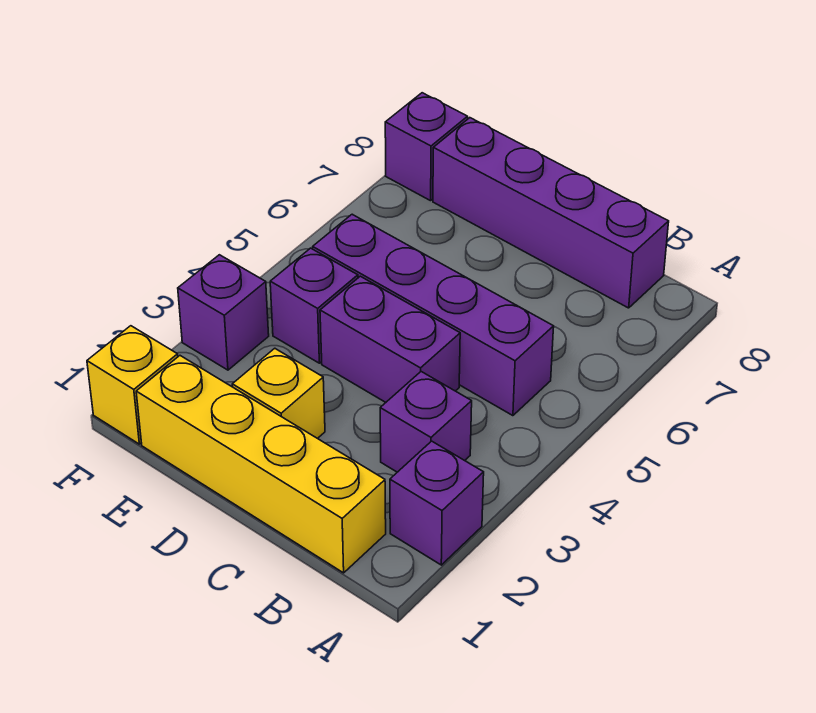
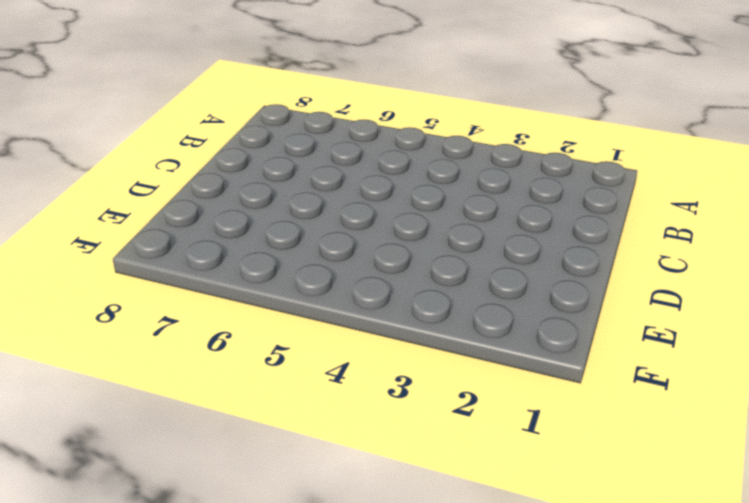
none -> purple 1x1 brick [390,441,484,565]
none -> yellow 1x4 brick [136,356,386,573]

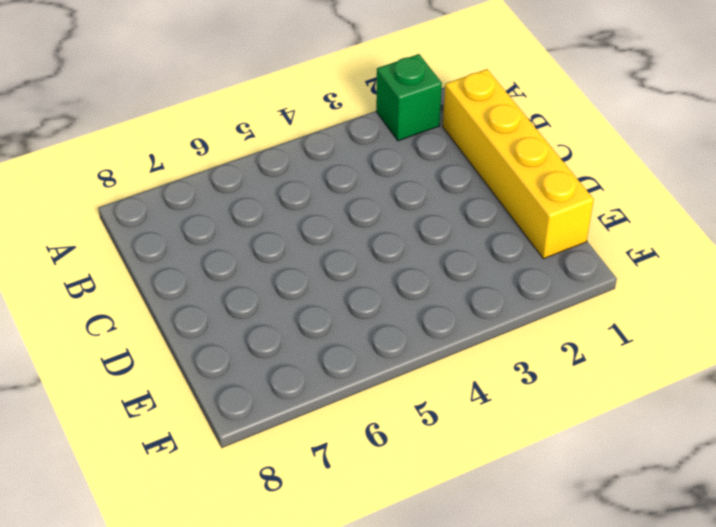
green 1x1 brick [376,54,442,141] -> purple 1x1 brick [390,441,484,565]
none -> purple 1x1 brick [380,372,472,472]
none -> purple 1x4 brick [313,214,554,416]

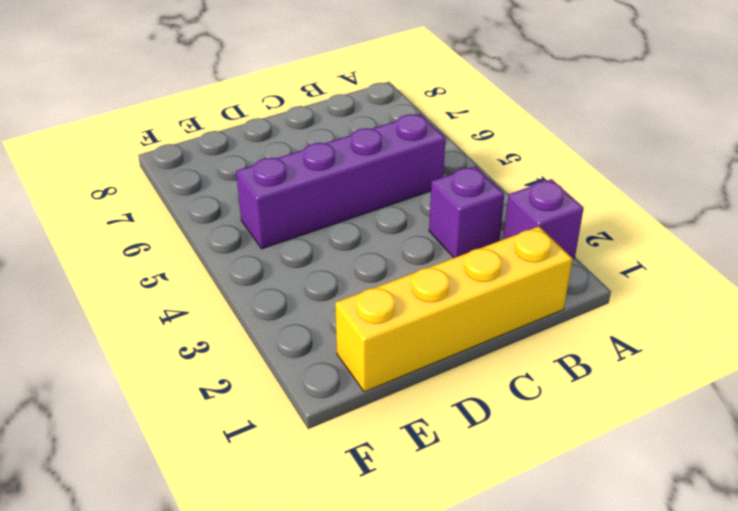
none -> purple 1x4 brick [433,118,669,308]
none -> purple 1x2 brick [320,276,460,402]

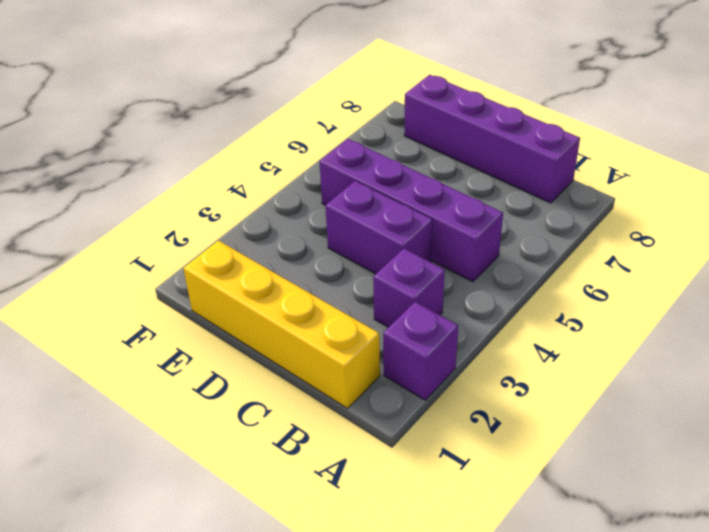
none -> yellow 1x1 brick [232,348,325,439]
none -> purple 1x1 brick [270,248,358,363]

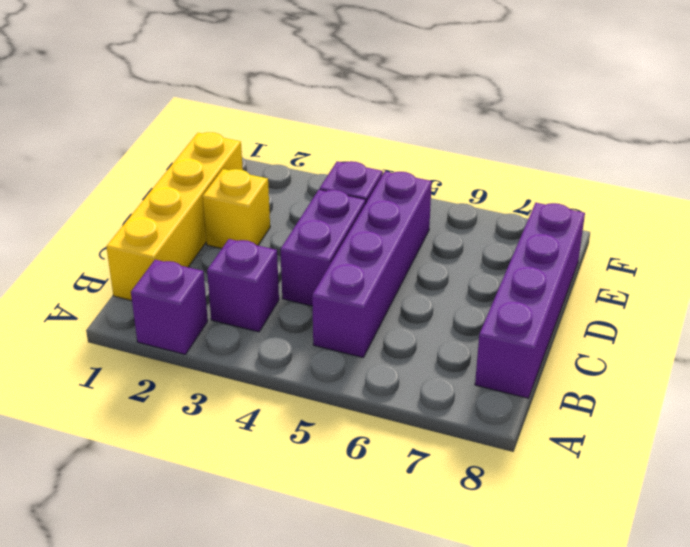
none -> yellow 1x1 brick [87,326,178,444]
none -> purple 1x1 brick [178,255,269,370]

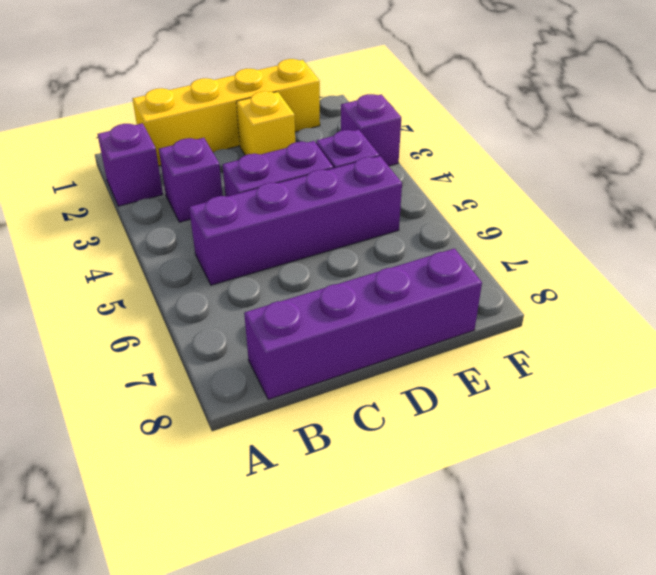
none -> yellow 1x1 brick [87,326,178,444]
none -> purple 1x1 brick [385,93,468,201]

